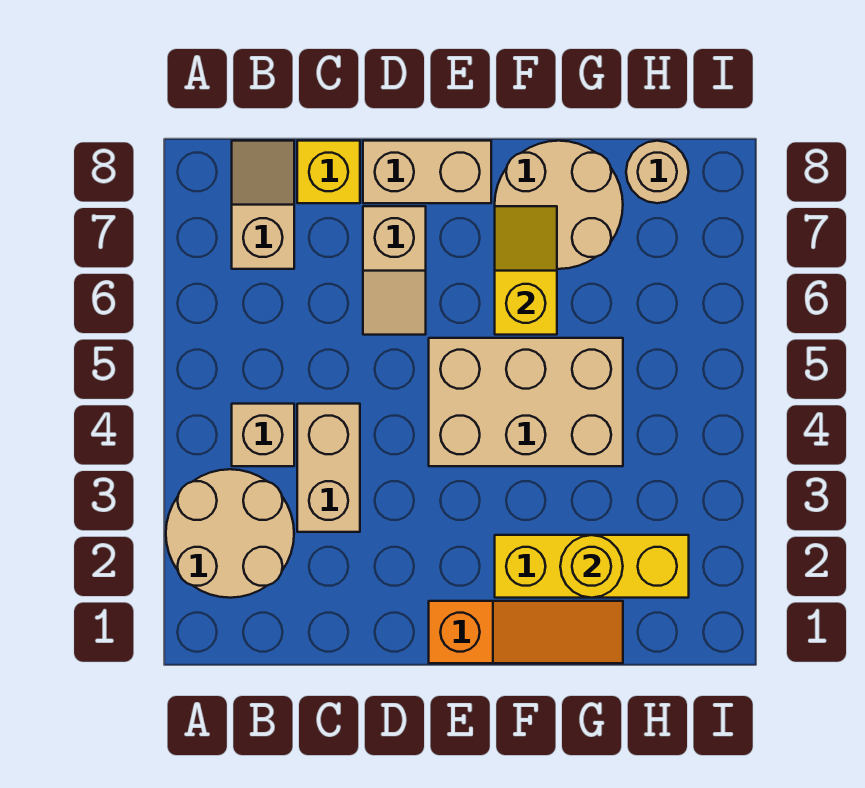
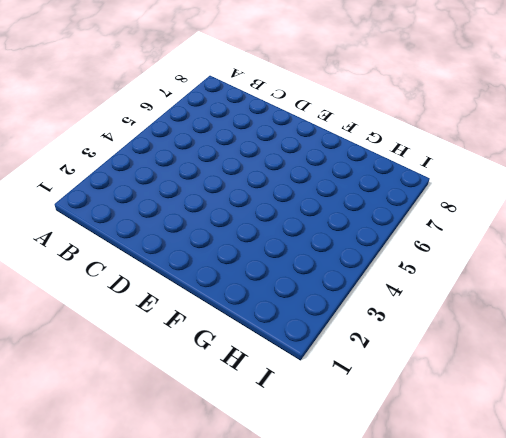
none -> tan 2x2 round brick [166,469,294,598]
none -> tan 1x1 brick [232,404,294,466]
none -> tan 1x2 slope [232,141,294,269]

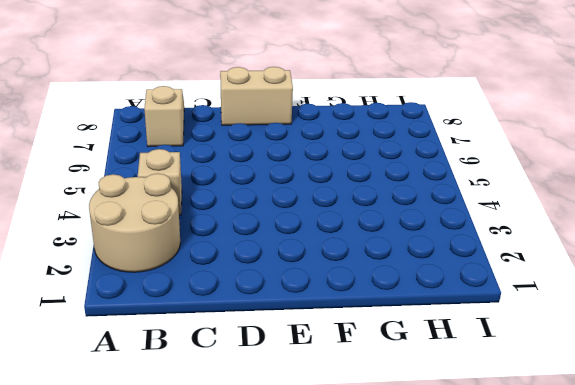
none -> tan 1x2 brick [297,404,360,532]
none -> yellow 1x1 brick [297,141,360,203]
none -> tan 1x2 slope [363,206,426,335]

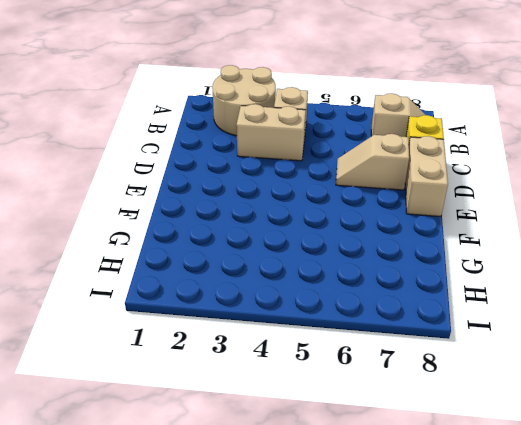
none -> orange 1x3 slope [429,601,623,663]
none -> tan 2x3 brick [429,338,623,466]
none -> yellow 1x3 brick [495,535,689,598]

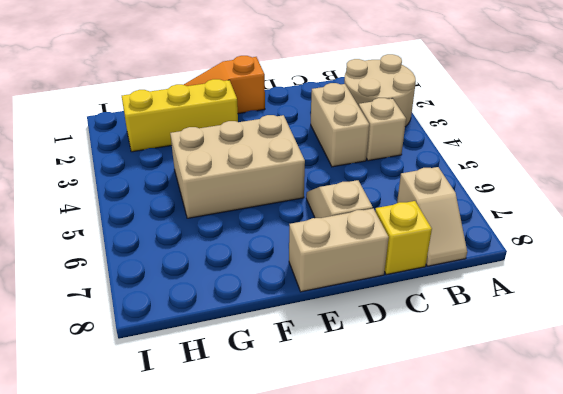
none -> tan 2x2 round brick [495,141,623,269]
none -> tan 1x1 round brick [626,141,689,203]
none -> yellow 1x2 slope [495,206,557,335]

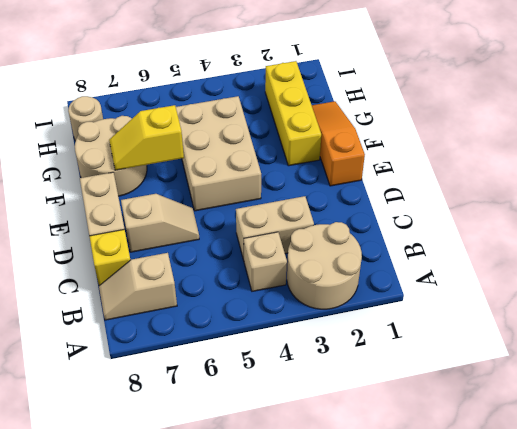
none -> yellow 1x1 round brick [560,535,623,598]

